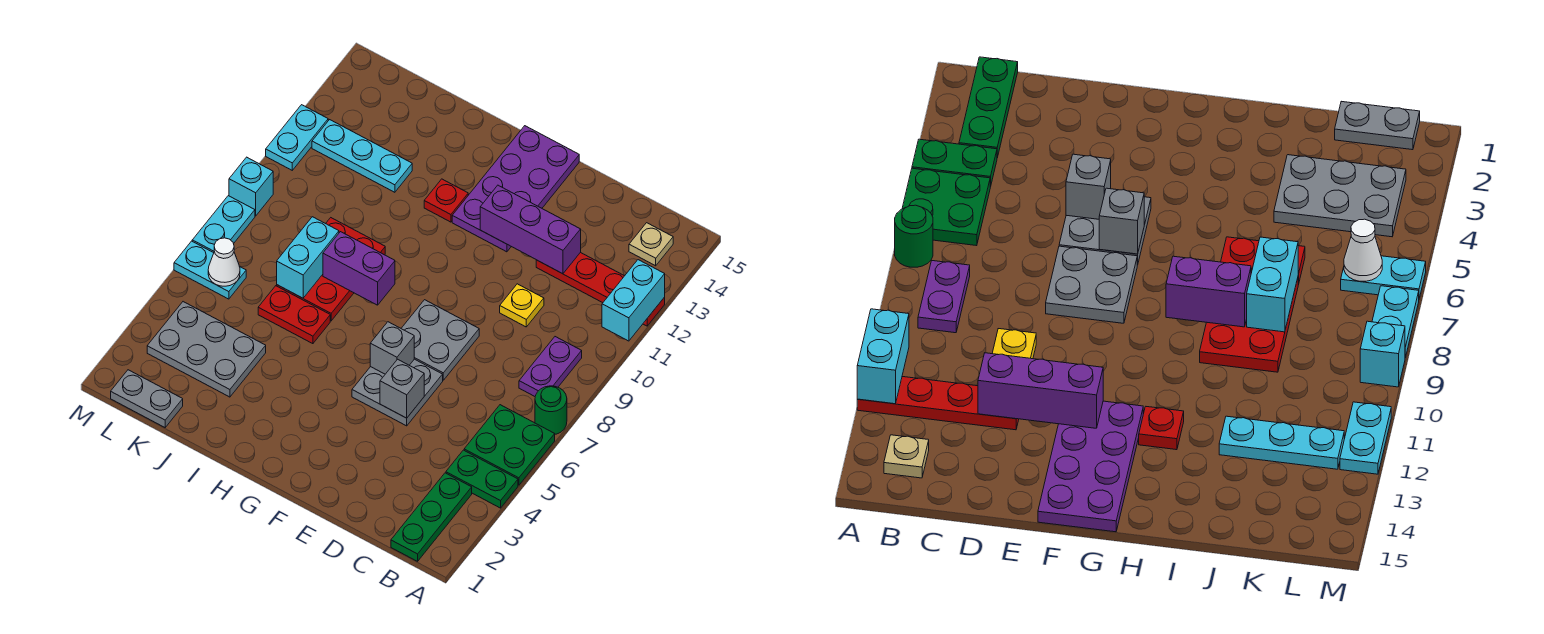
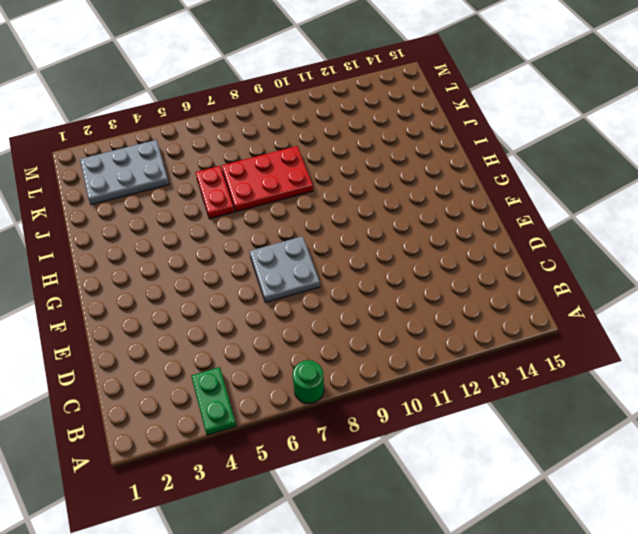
grey 2x3 plate [80,140,169,205] -> grey 2x3 plate turned to [147,302,266,397]
none -> green 2x2 plate [464,405,555,485]
none -> red 1x4 plate [536,252,665,326]
none -> green 1x3 plate [391,473,472,561]

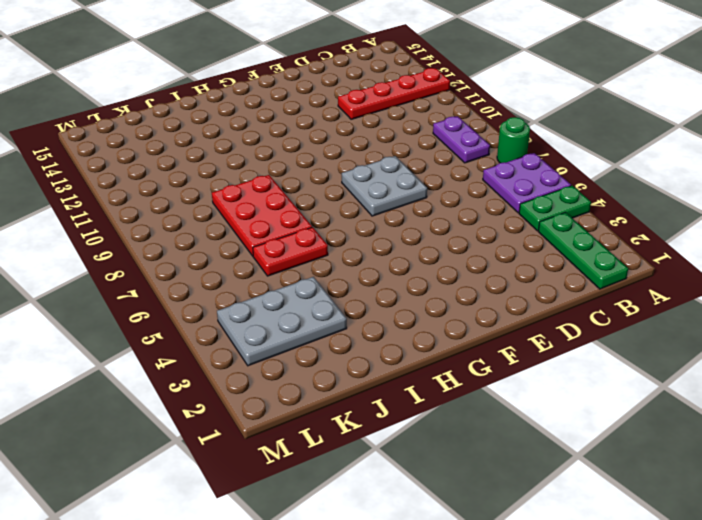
purple 2x2 plate [483,153,571,213] -> green 2x2 plate [464,405,555,485]
none -> tan 1x1 plate [629,223,673,266]
none -> yellow 1x1 plate [500,284,544,327]
none -> grey 2x2 plate [352,359,443,426]

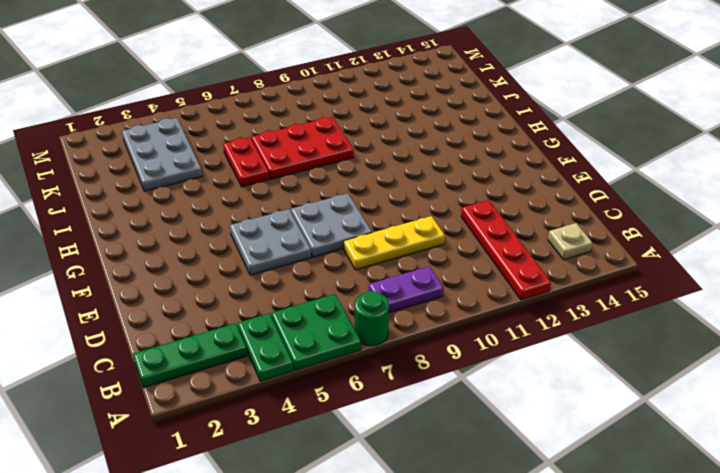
yellow 1x3 plate [344,216,445,270] -> yellow 1x1 plate [500,284,544,327]
none -> purple 2x4 plate [452,126,579,252]
none -> red 1x1 plate [424,179,468,222]
none -> cyan 1x3 plate [312,120,412,192]

